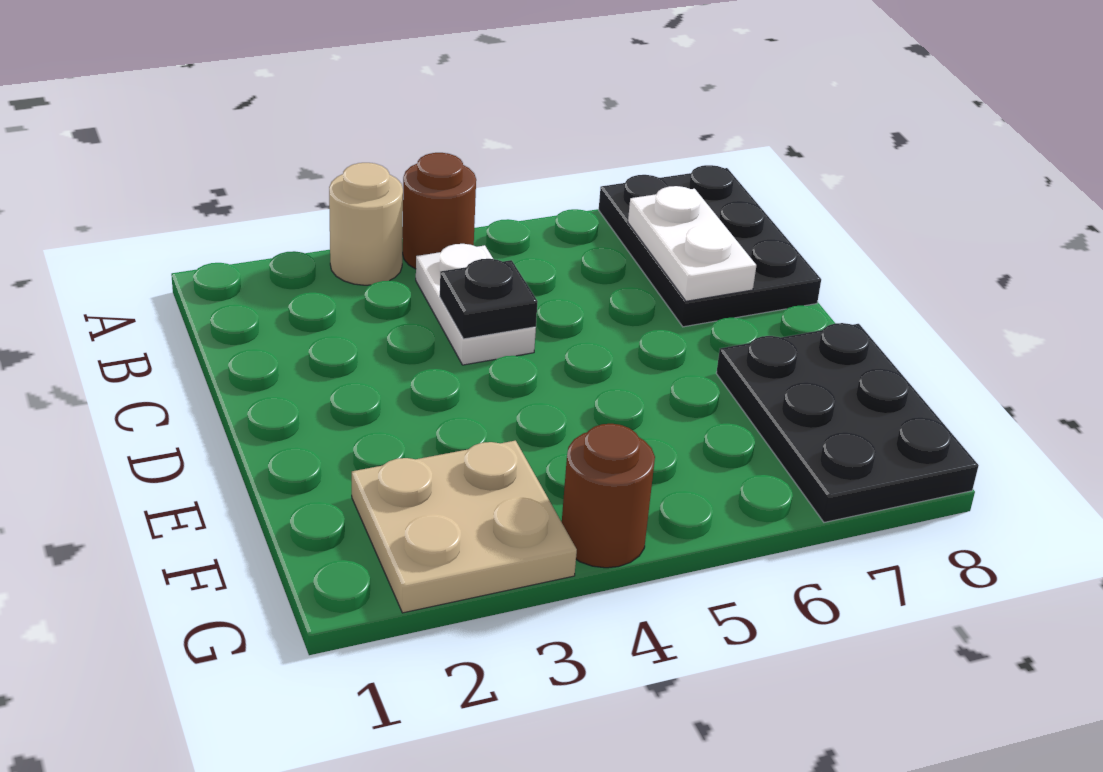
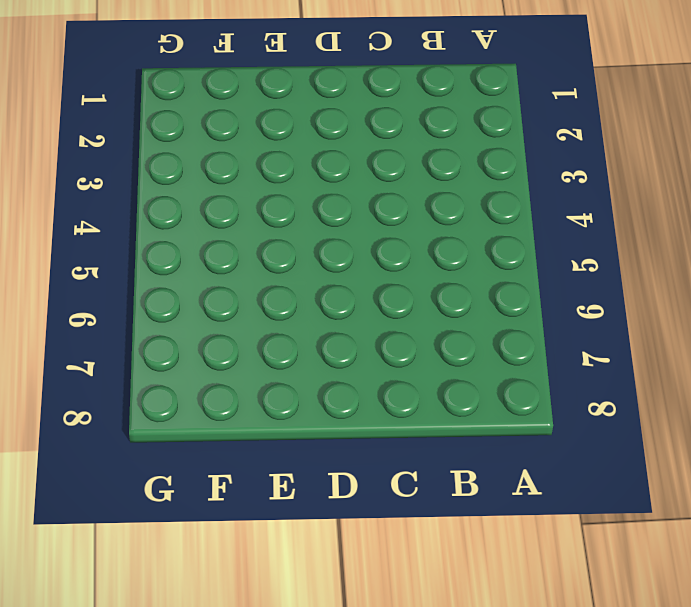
none -> tan 1x1 round brick [329,163,403,285]
none -> brown 1x1 round brick [403,153,476,269]

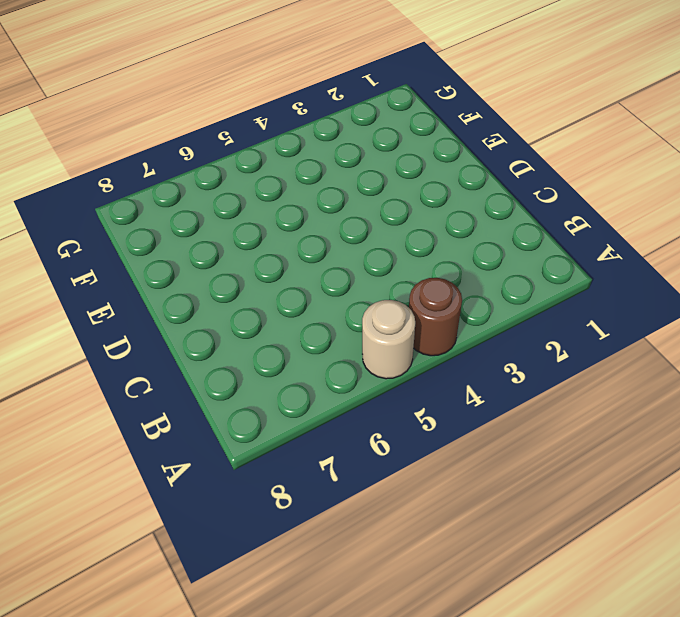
tan 1x1 round brick [362,300,415,379] -> tan 1x1 round brick moved to [329,163,403,285]
none -> black 2x3 plate [599,165,821,327]
none -> white 1x2 plate [416,244,536,365]

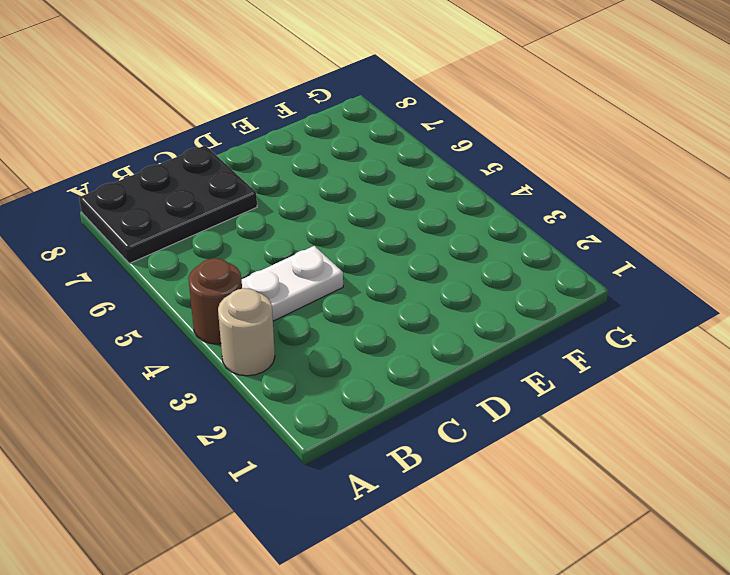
none -> black 2x3 plate [716,323,979,522]
none -> tan 2x2 plate [352,441,577,613]

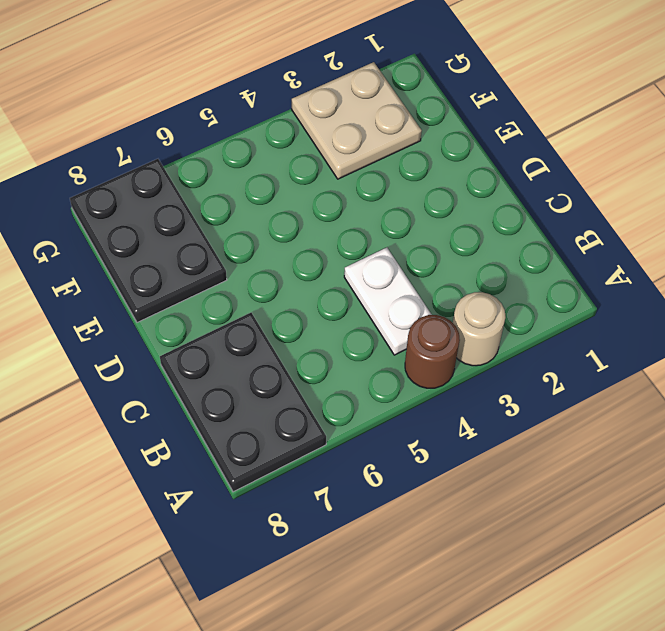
none -> brown 1x1 round brick [562,424,655,568]
none -> white 1x2 plate [628,186,756,301]

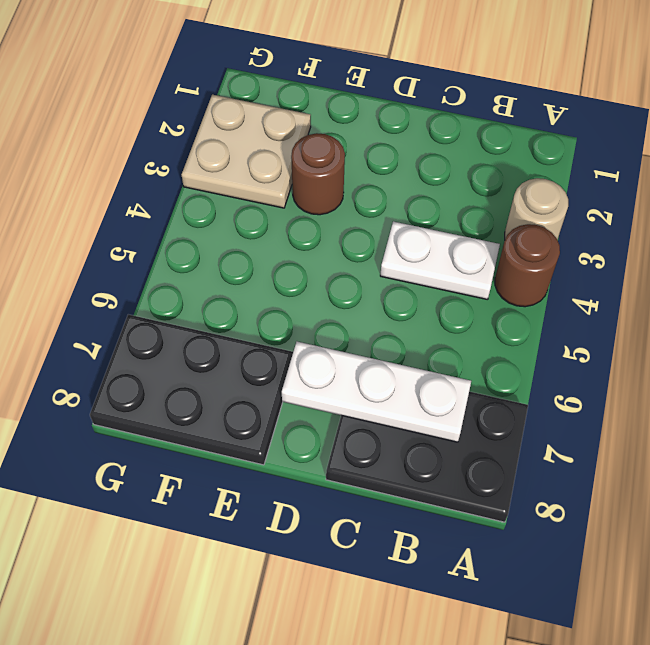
white 1x3 plate [282,342,471,442] -> white 1x2 plate [628,186,756,301]
brown 1x1 round brick [291,133,345,215] -> brown 1x1 round brick moved to [562,424,655,568]
none -> black 1x1 plate [440,259,538,339]

